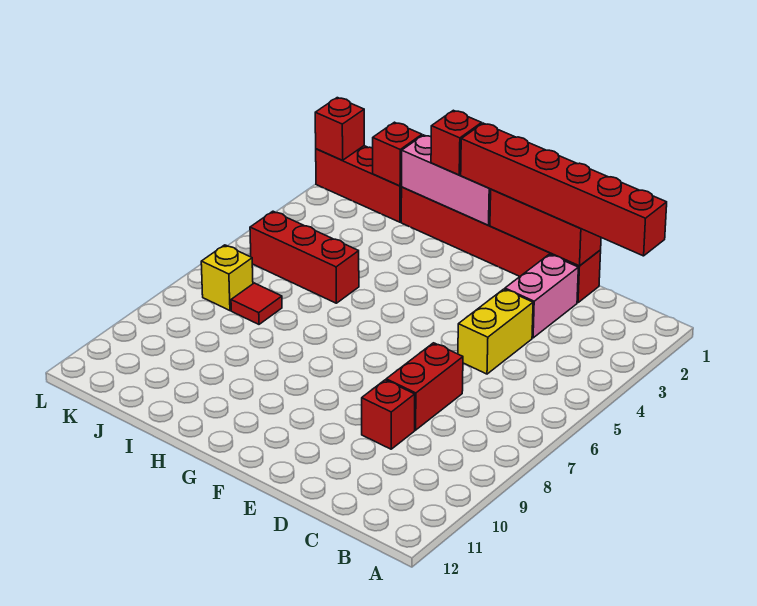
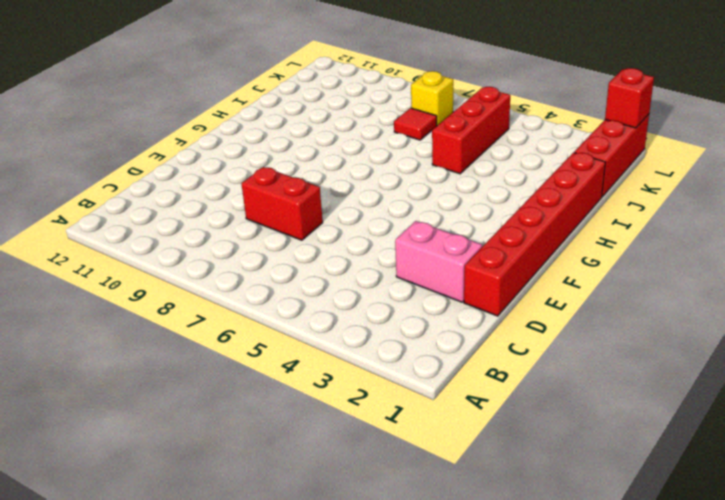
none -> yellow 1x2 brick [458,289,533,374]
none -> red 1x1 brick [362,380,415,449]
none -> red 1x3 brick [490,189,601,266]

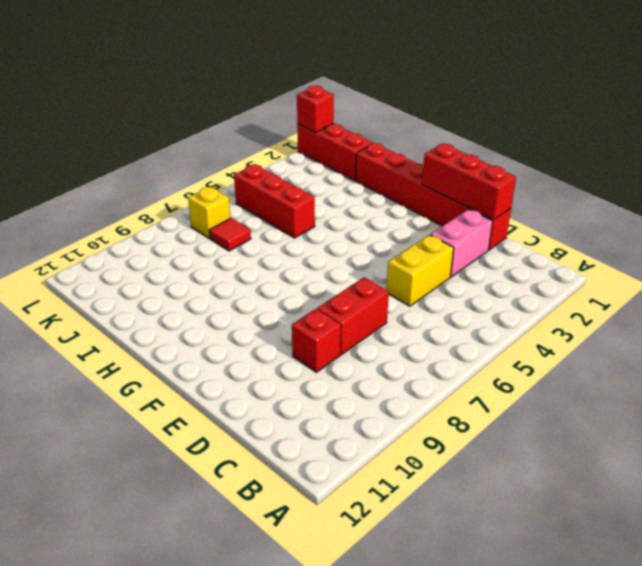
none -> pink 1x3 brick [402,135,491,225]
none -> red 1x1 brick [373,122,422,186]
none -> red 1x6 brick [461,123,667,256]

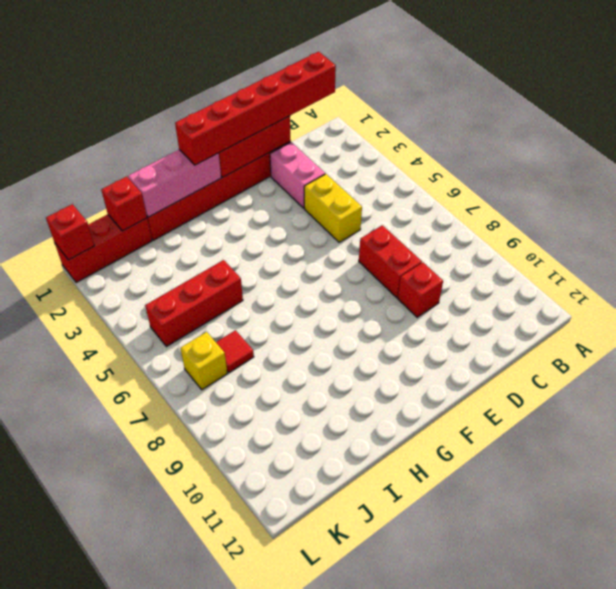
none -> red 1x1 brick [431,110,482,175]

